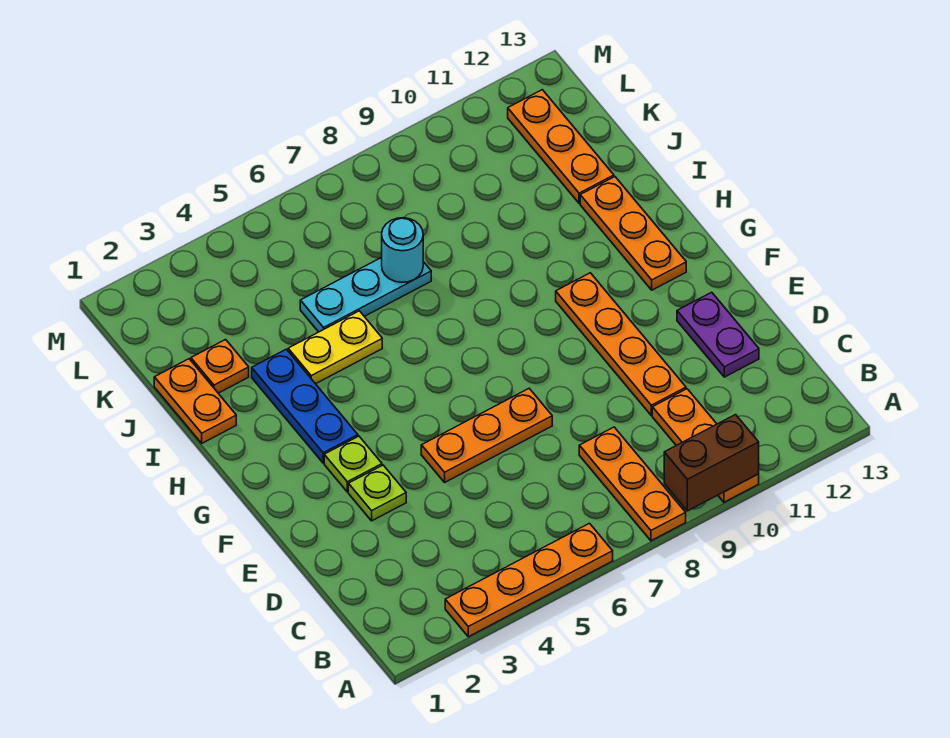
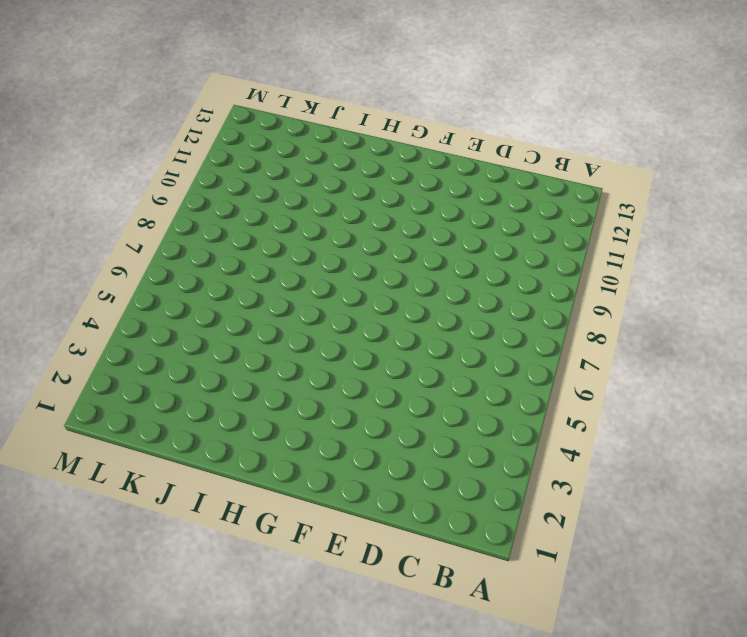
none -> orange 1x4 plate [445,523,613,637]
none -> orange 1x3 plate [579,427,686,541]
none -> orange 1x3 plate [652,389,759,502]

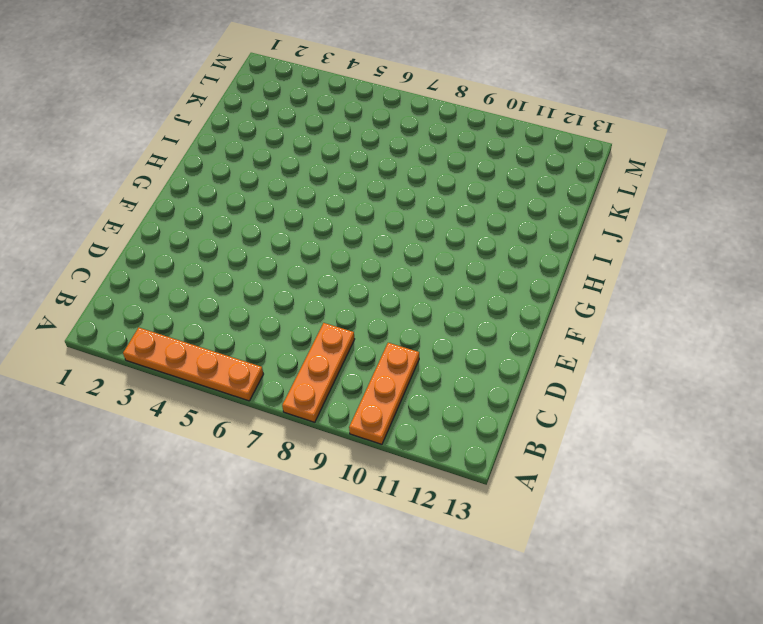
none -> orange 1x4 plate [556,273,686,415]
none -> purple 1x2 plate [677,292,759,377]
none -> lime 1x1 plate [348,465,406,521]

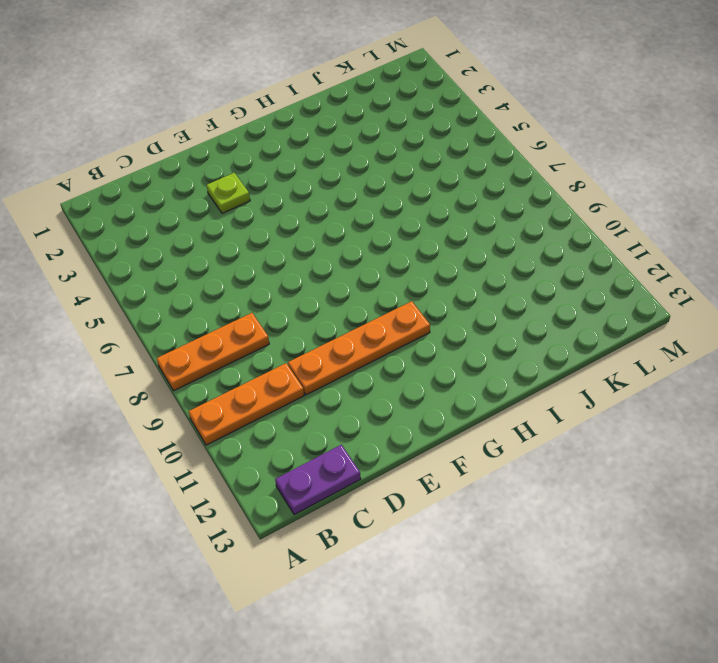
purple 1x2 plate [275,445,361,515] -> purple 1x2 plate moved to [677,292,759,377]
none -> orange 1x4 plate [445,523,613,637]
none -> orange 1x3 plate [421,389,552,482]
none -> lime 1x1 plate [324,436,382,492]

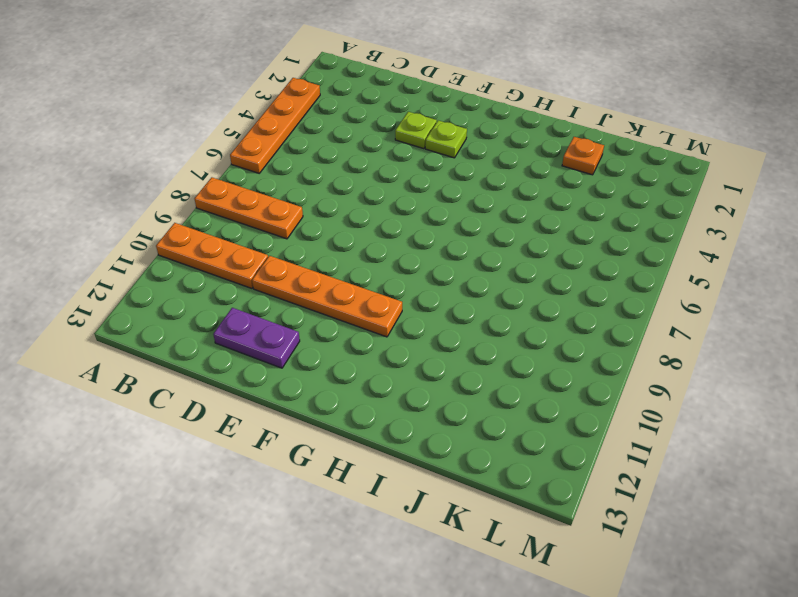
none -> orange 1x3 plate [421,389,552,482]
none -> blue 1x3 plate [252,349,358,463]
none -> orange 1x3 plate [580,177,686,290]

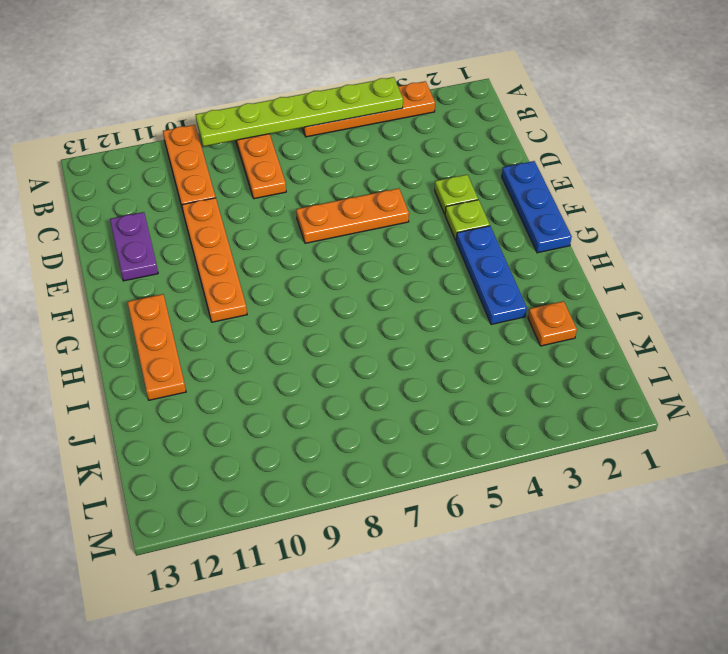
lime 1x6 plate [196,77,403,146] -> brown 1x2 brick [664,415,759,511]
blue 1x3 plate [502,161,572,253] -> none
none -> orange 1x2 plate [154,359,236,443]
none -> yellow 1x2 plate [288,311,382,384]
none -> cyan 1x3 plate [300,257,431,332]

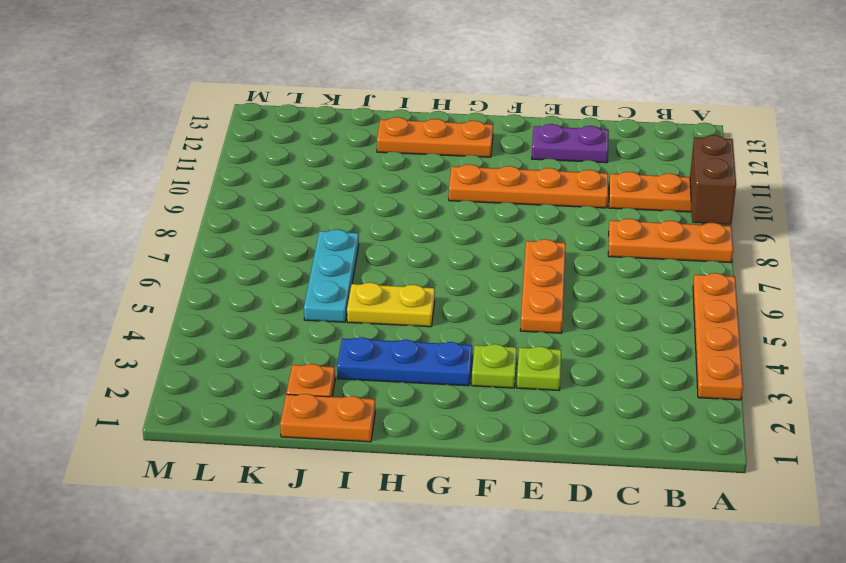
yellow 1x2 plate [347,282,435,327] -> yellow 1x2 plate turned to [288,311,382,384]
none -> orange 1x3 plate [508,90,614,203]
none -> cyan 1x1 round brick [382,218,423,282]

